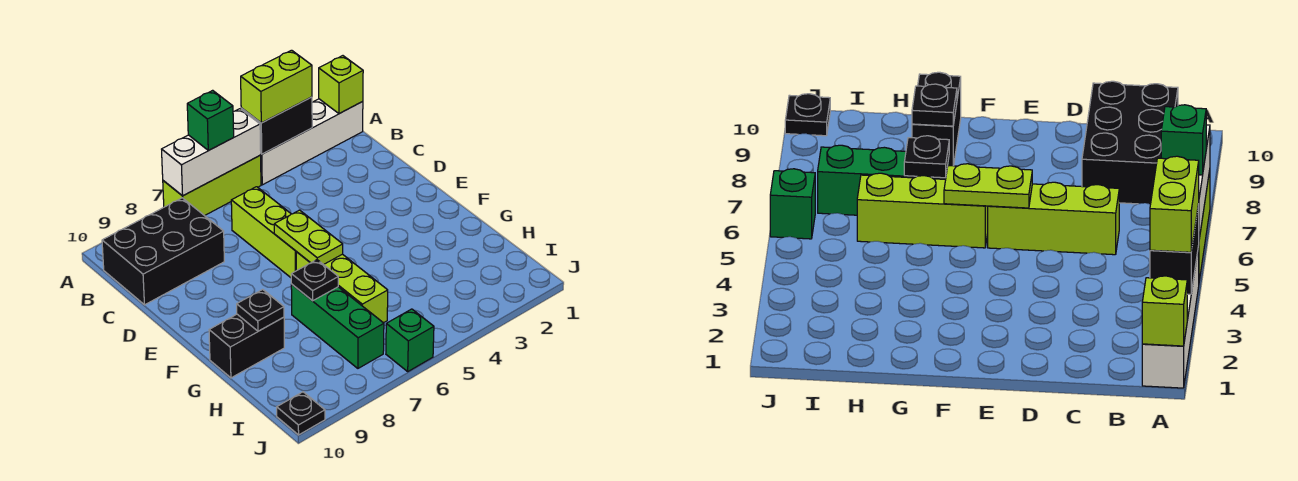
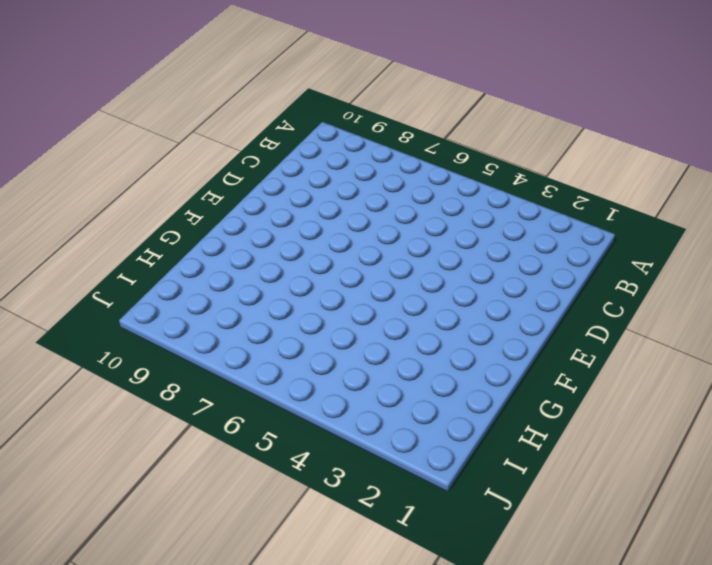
none -> white 1x4 brick [261,99,363,185]
none -> lime 1x3 brick [163,155,261,216]
none -> black 2x3 brick [102,198,224,305]

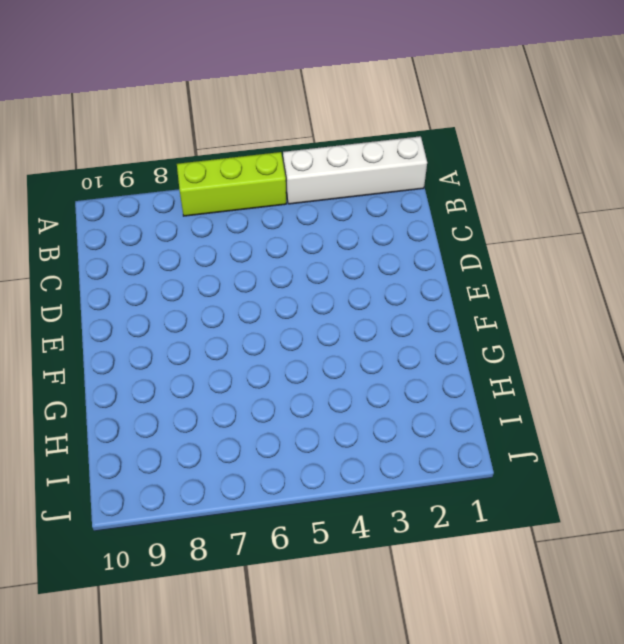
none -> black 2x3 brick [102,198,224,305]
none -> lime 1x3 brick [231,187,296,277]
none -> lime 1x3 brick [296,252,388,323]

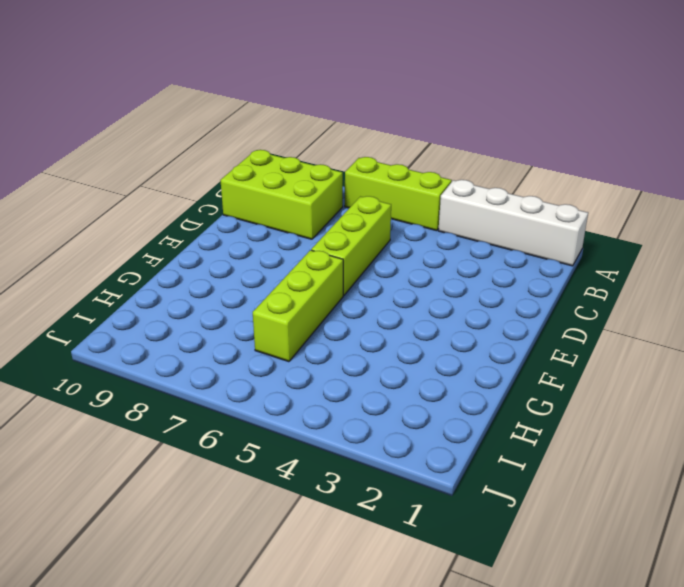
lime 2x3 brick [220,150,343,239] -> black 2x3 brick [102,198,224,305]
none -> green 1x3 brick [291,284,384,368]
none -> black 1x2 brick [209,314,284,378]
none -> green 1x1 brick [386,309,434,371]

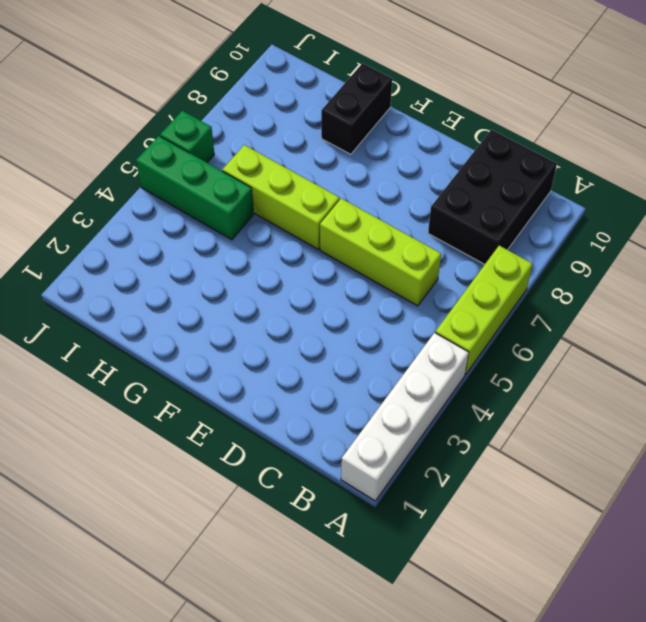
green 1x3 brick [136,136,254,240] -> green 1x3 brick moved to [291,284,384,368]
none -> black 1x1 plate [277,392,325,435]
none -> lime 1x1 brick [319,56,363,114]
none -> black 1x2 brick [241,97,312,154]

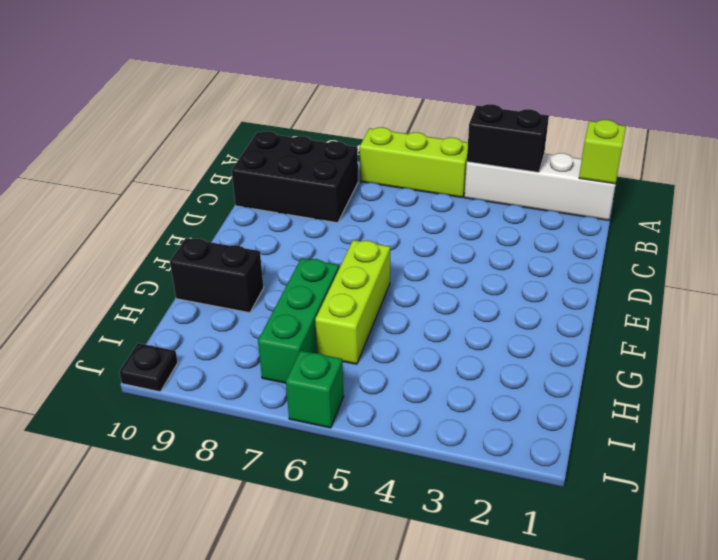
none -> lime 1x3 brick [231,187,296,277]
none -> white 1x3 brick [162,109,261,196]
none -> lime 1x2 plate [274,210,343,265]

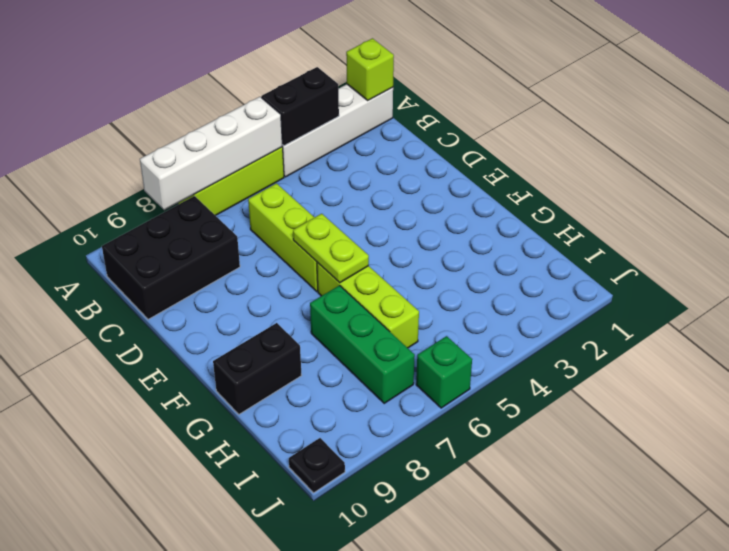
white 1x4 brick [140,97,283,210] -> white 1x3 brick [162,109,261,196]
none -> black 1x1 plate [291,260,338,301]
none -> black 1x1 plate [237,289,284,331]
none -> lime 1x2 brick [241,50,312,123]

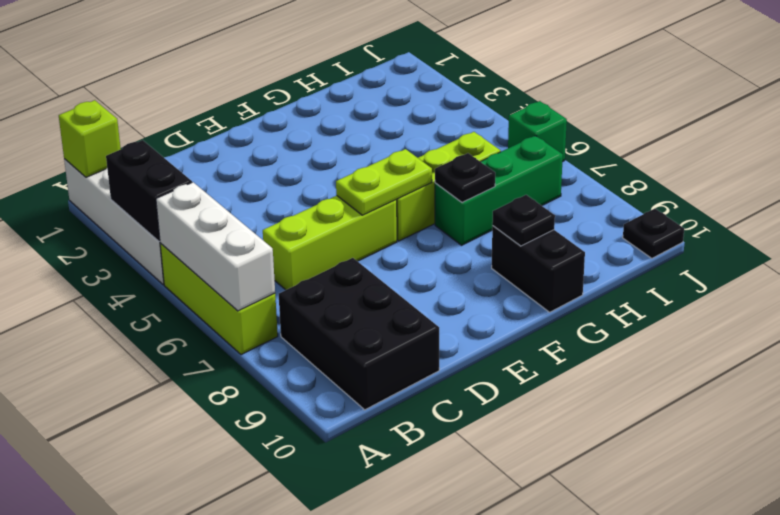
none -> lime 1x2 brick [241,50,312,123]
none -> green 1x1 brick [187,90,234,150]

